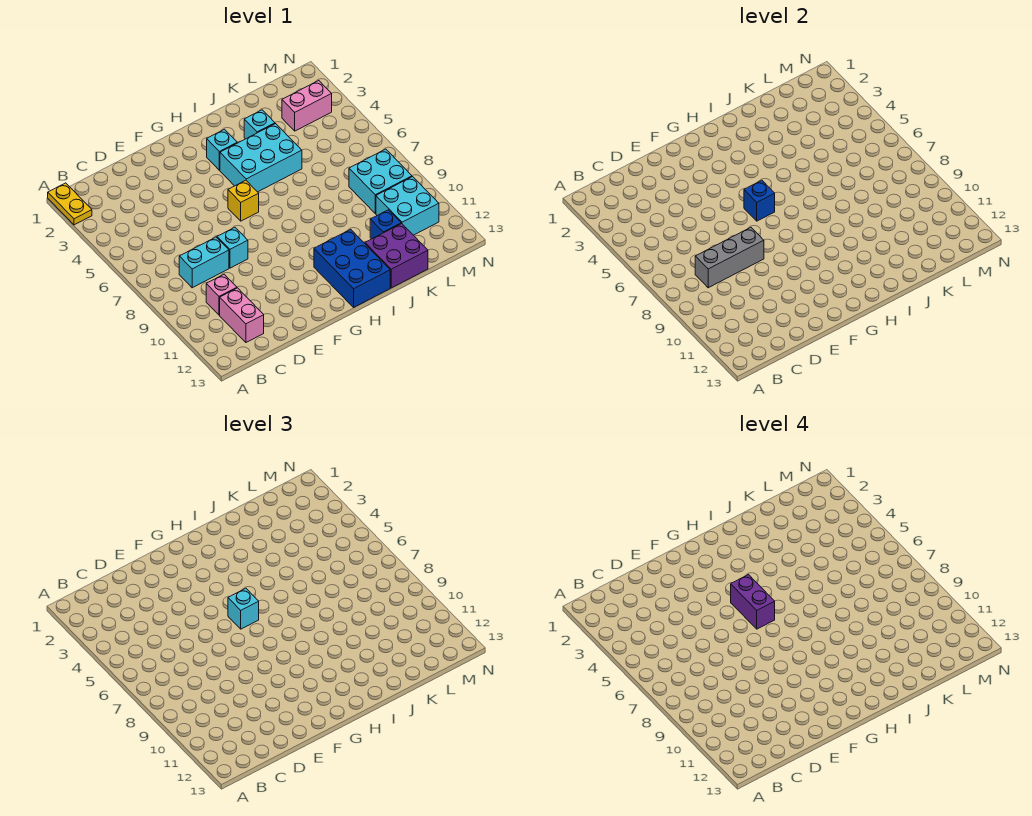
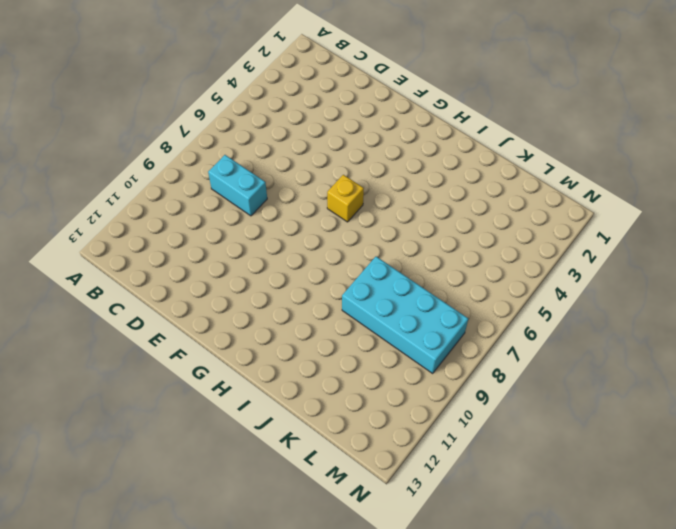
cyan 2x4 brick [342,257,468,373] -> cyan 2x2 brick [349,149,412,213]
none -> yellow 1x2 plate [48,183,92,225]
none -> pink 1x1 brick [206,274,237,315]
none -> pink 1x2 brick [220,288,264,342]

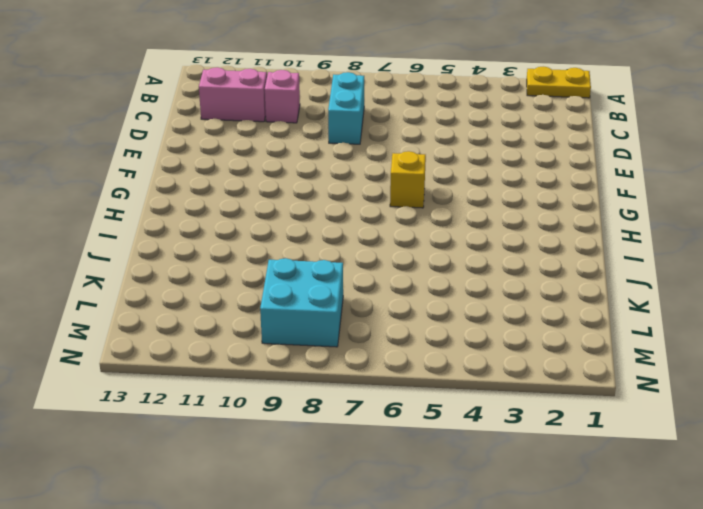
none -> cyan 1x1 brick [217,227,248,268]
none -> cyan 1x1 brick [207,129,237,170]
none -> cyan 2x3 brick [220,124,302,192]

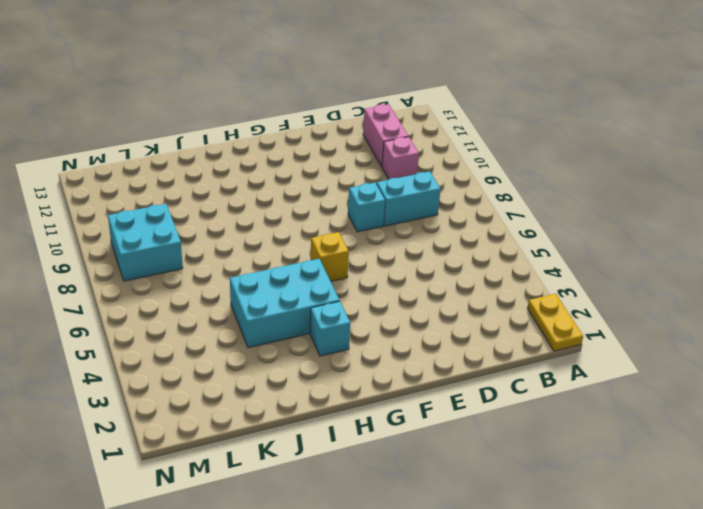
none -> blue 2x3 brick [314,229,390,307]
none -> cyan 1x1 brick [244,110,275,139]
none -> purple 2x2 brick [365,223,428,288]

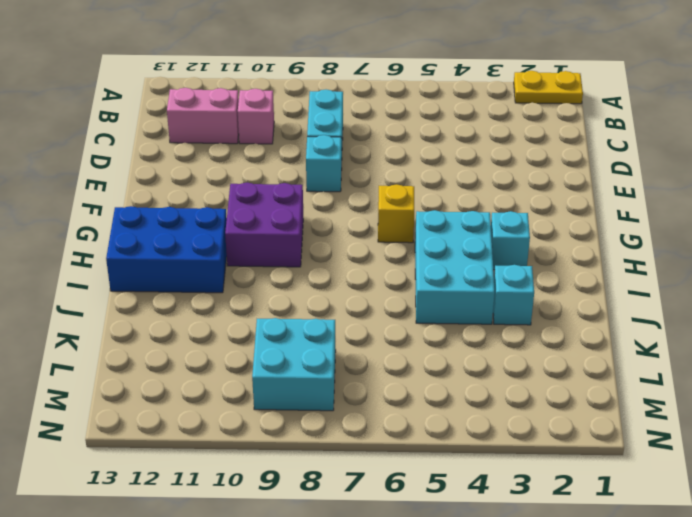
purple 2x2 brick [225,183,303,267] -> purple 2x2 brick moved to [365,223,428,288]
none -> blue 1x1 brick [370,210,401,239]
none -> pink 1x2 brick [282,81,332,131]
none -> cyan 2x2 brick [376,177,439,235]

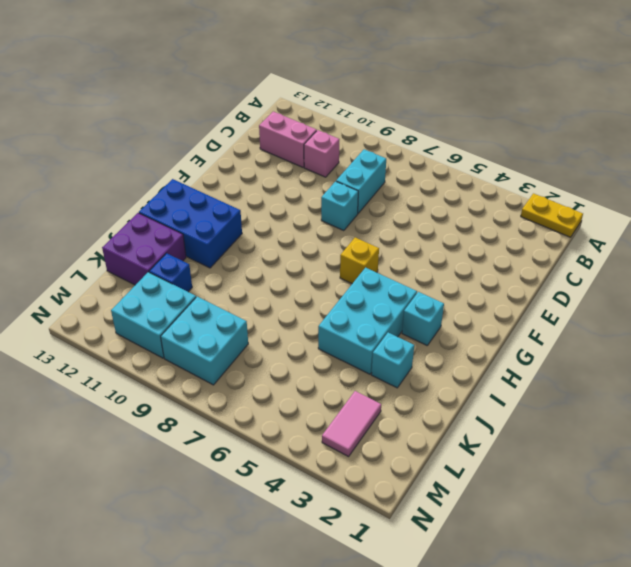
pink 1x2 tile [322,391,381,457] -> pink 1x2 brick [282,81,332,131]
none -> grey 1x3 brick [695,227,764,288]
none -> blue 1x1 brick [744,180,775,221]
none -> cyan 1x1 brick [228,588,259,629]

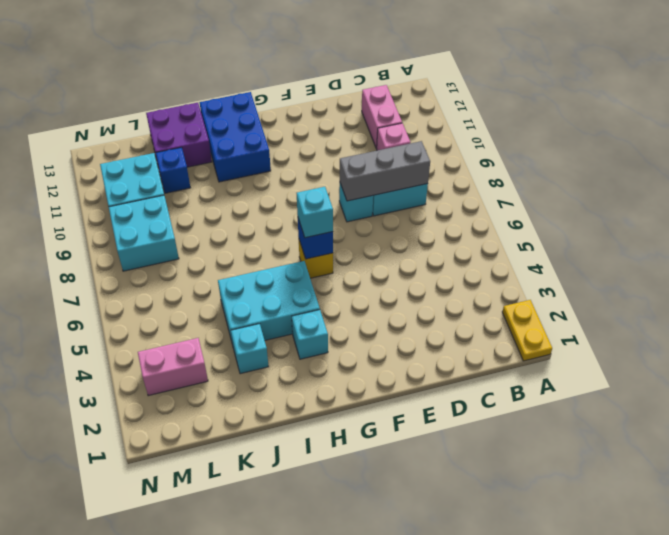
none -> purple 1x2 brick [731,575,775,629]

